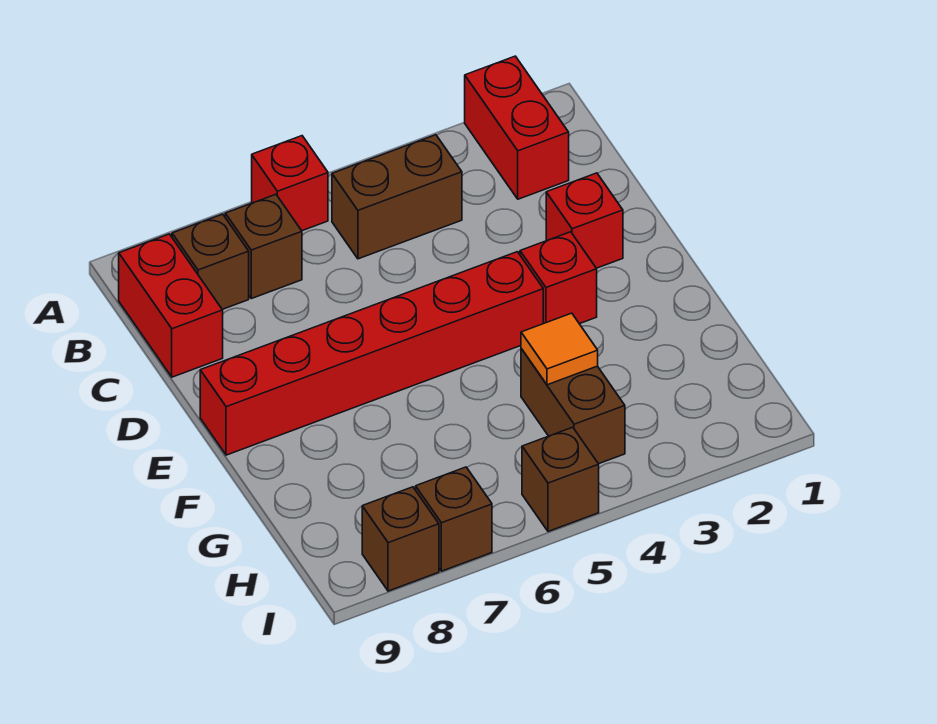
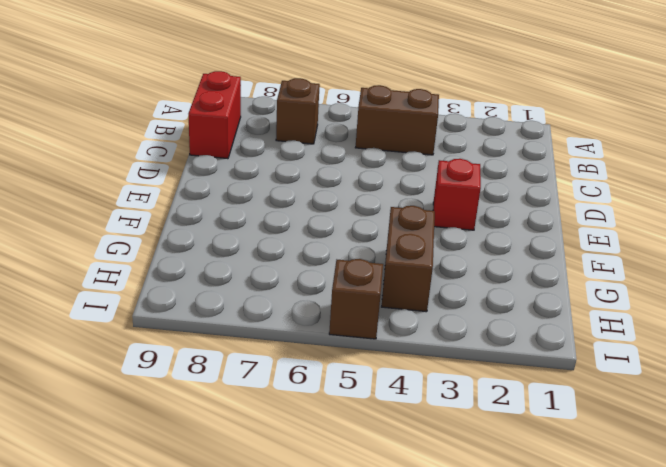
none -> red 1x2 brick [465,56,569,199]
none -> red 1x1 brick [252,136,328,231]
none -> brown 1x1 brick [172,214,249,309]

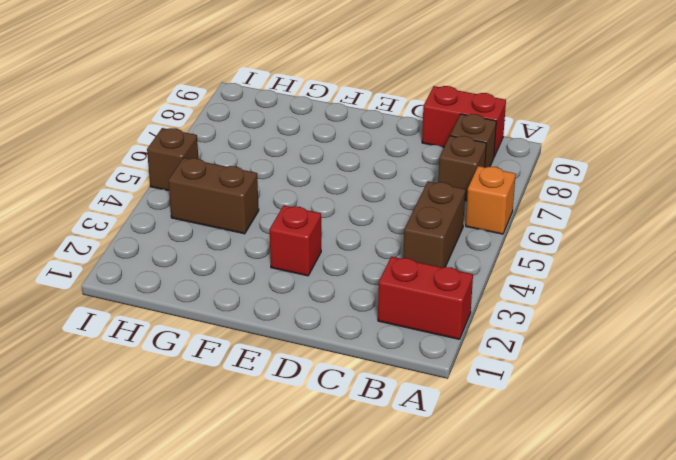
orange 1x1 brick [466,166,516,234] -> red 1x1 brick [252,136,328,231]
none -> red 1x1 brick [546,173,623,268]
none -> red 1x6 brick [200,252,543,455]
none -> brown 1x1 brick [416,467,492,571]

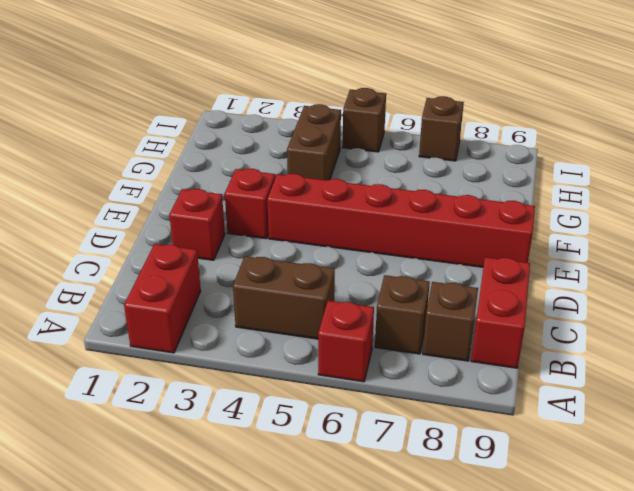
none -> brown 1x1 brick [362,487,439,591]
none -> orange 1x1 tile [521,313,598,385]

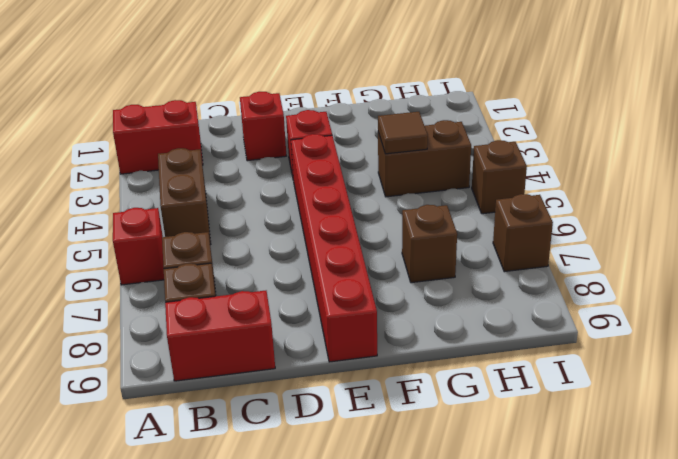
brown 1x1 tile [378,112,428,154] -> orange 1x1 tile [521,313,598,385]
brown 1x1 brick [402,205,457,283] -> brown 1x1 brick moved to [362,487,439,591]

